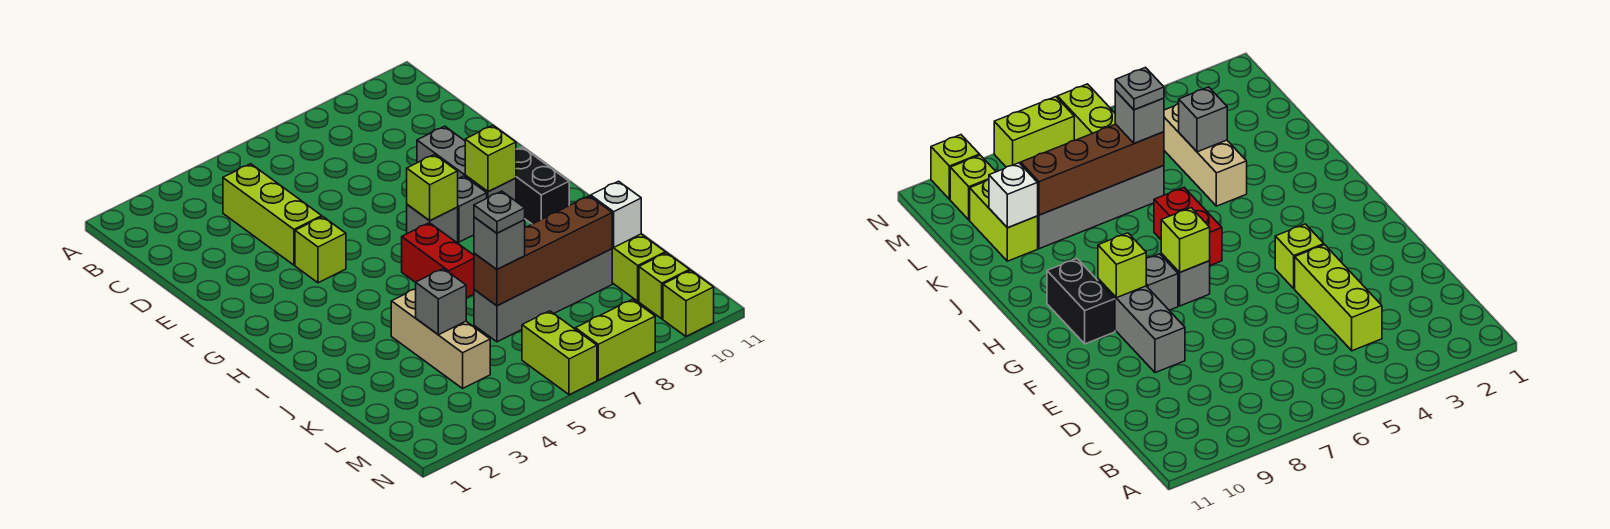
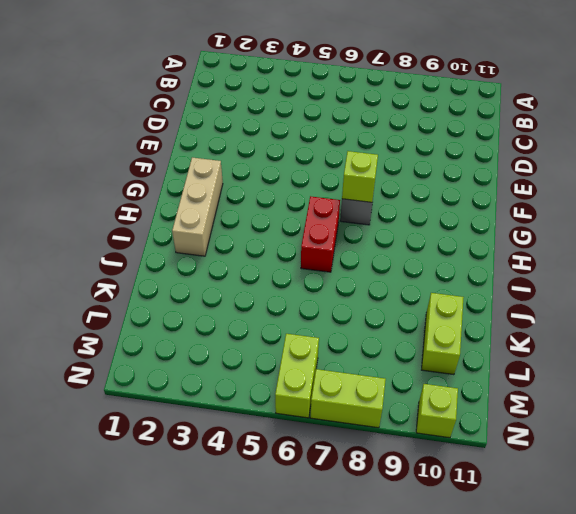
tan 1x3 brick [172,157,223,256] -> tan 1x3 brick moved to [391,289,490,388]
none -> lime 1x3 brick [223,164,322,265]
none -> grey 1x3 brick [417,126,516,201]
none -> lime 1x1 brick [295,217,346,283]

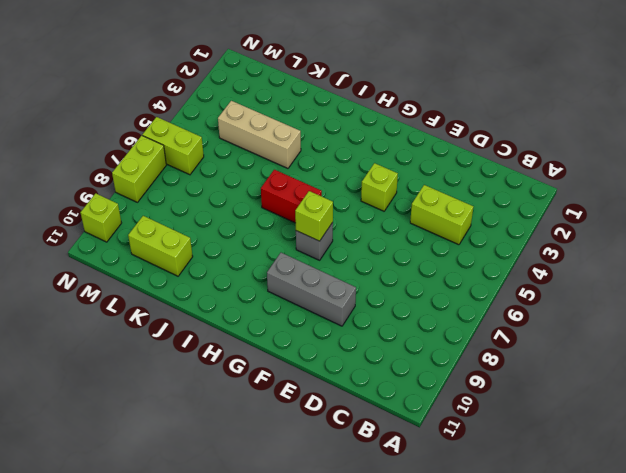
lime 1x2 brick [410,185,473,245] -> lime 1x3 brick [223,164,322,265]
none -> grey 1x1 brick [458,176,487,242]
none -> black 1x2 brick [516,147,569,224]
none -> grey 1x4 brick [474,249,612,342]

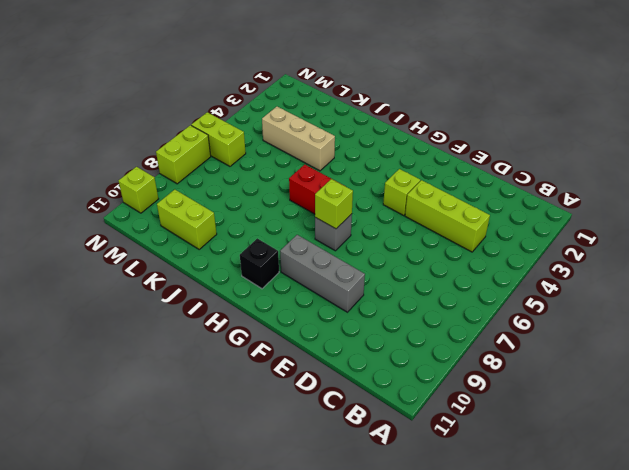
black 1x1 brick [240,238,279,289] -> black 1x2 brick [516,147,569,224]
none -> grey 1x1 brick [458,176,487,242]
none -> grey 1x4 brick [474,249,612,342]
none -> lime 1x1 brick [639,253,690,319]

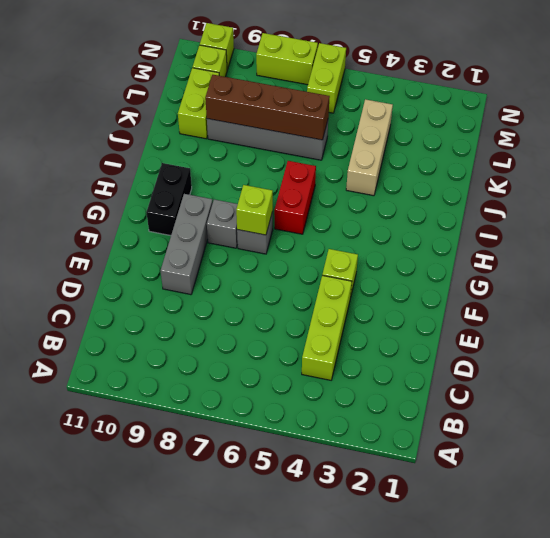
none -> lime 1x1 brick [465,125,516,191]
none -> grey 1x1 brick [416,269,466,335]
none -> white 1x1 brick [591,181,641,248]

